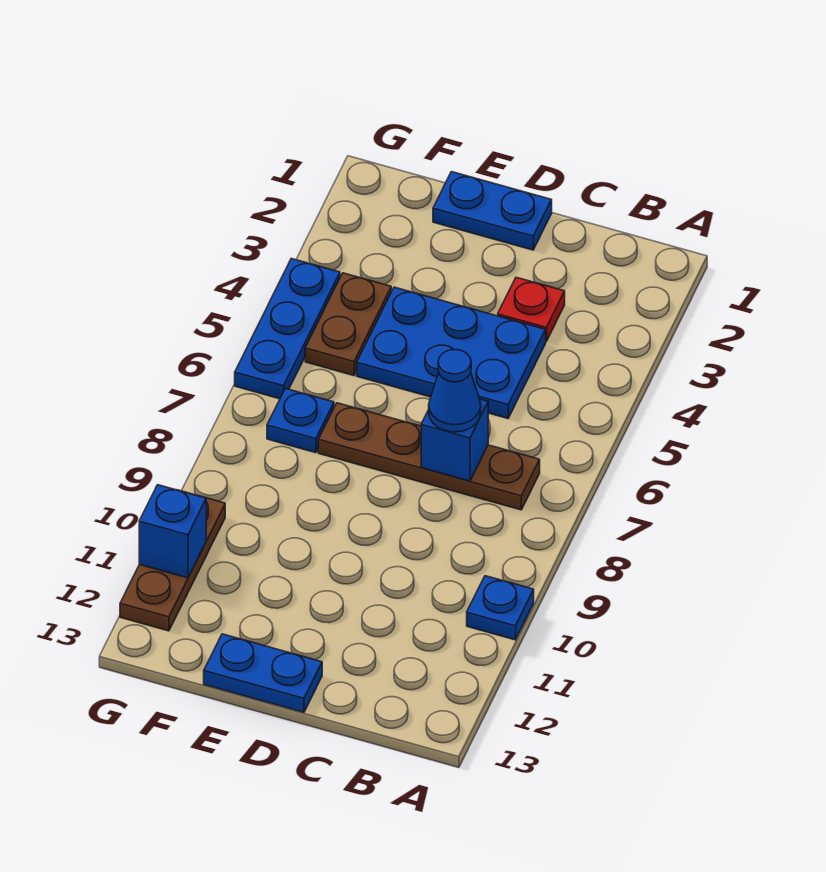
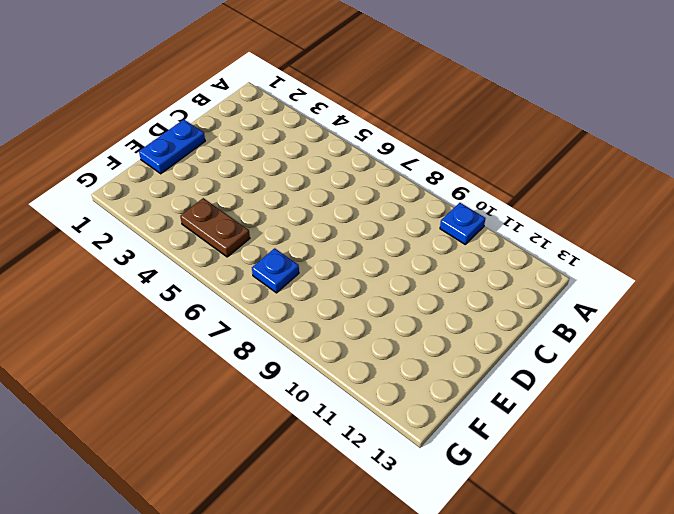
none -> brown 1x4 plate [318,403,540,510]
none -> red 1x1 plate [498,277,565,341]
none -> blue 2x3 plate [357,287,546,418]

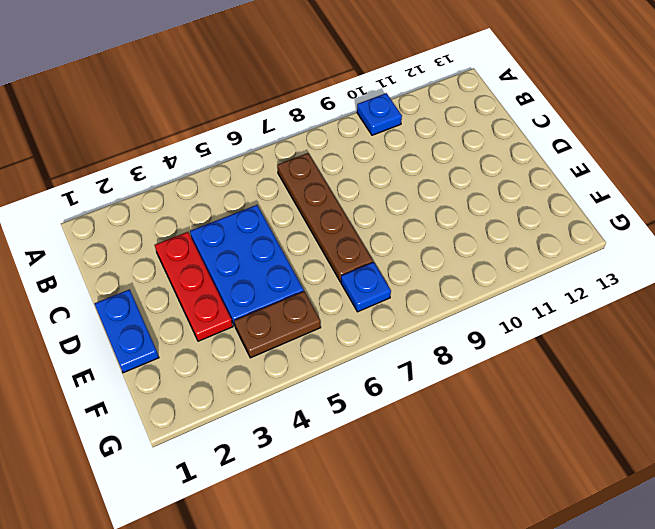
red 1x3 plate [155,232,233,341] -> red 1x1 plate [498,277,565,341]
none -> blue 1x2 plate [204,634,322,712]
none -> blue 1x3 plate [235,259,340,399]
none -> brown 1x3 plate [120,490,225,631]

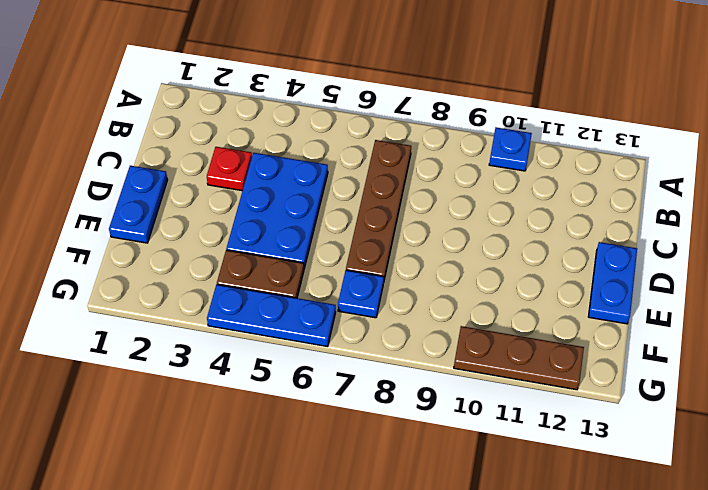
none -> blue 1x1 brick [421,399,488,481]
none -> blue 1x1 brick [139,485,206,578]
none -> blue 1x1 cone [429,350,481,432]

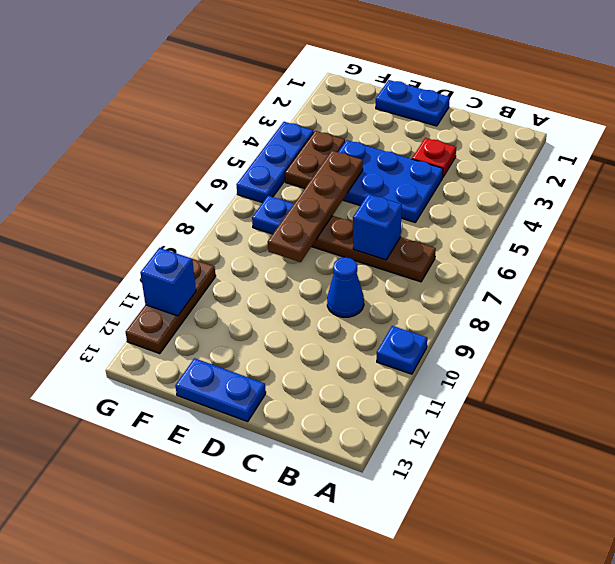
blue 1x1 cone [327,257,364,317] -> blue 1x1 cone moved to [429,350,481,432]
brown 1x4 plate [268,151,363,262] -> none

